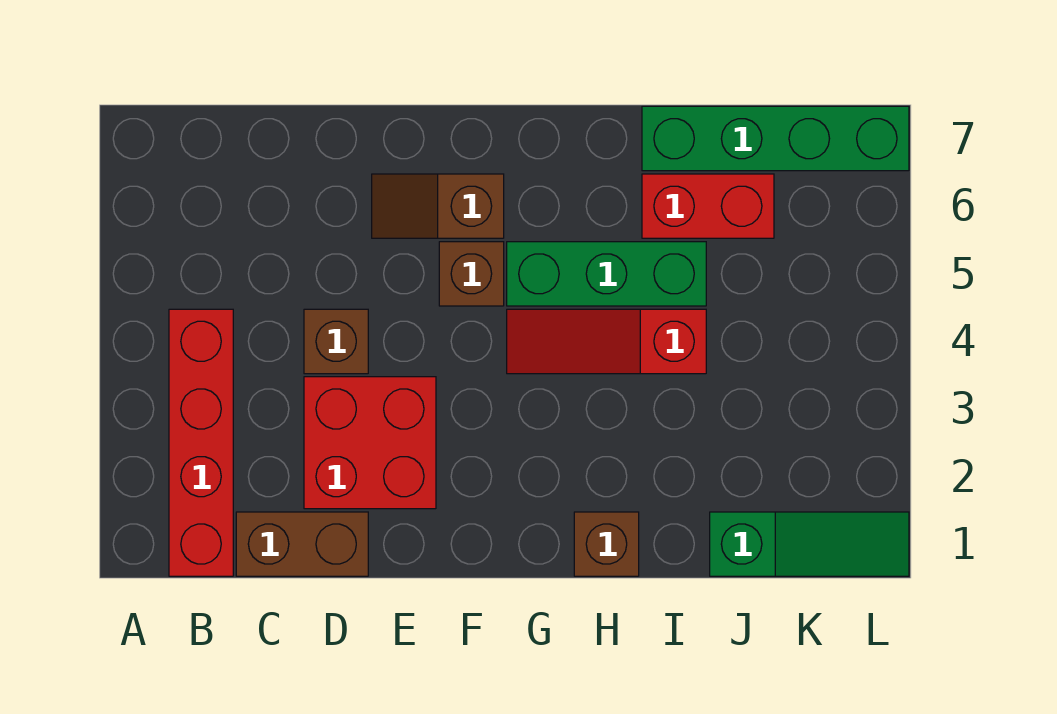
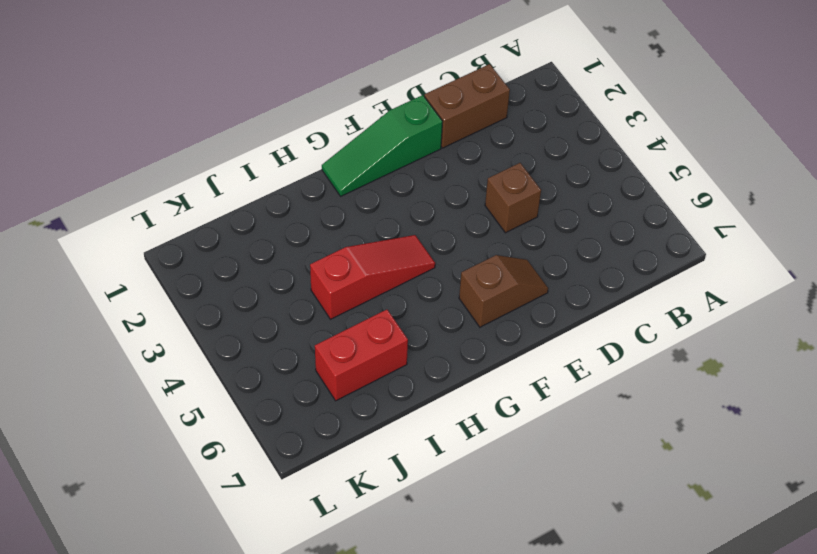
green 1x3 slope [322,95,443,196] -> green 1x3 slope moved to [710,512,909,576]
none -> red 1x4 brick [169,309,233,576]
none -> red 2x2 brick [304,377,436,509]
none -> brown 1x1 brick [439,242,504,306]

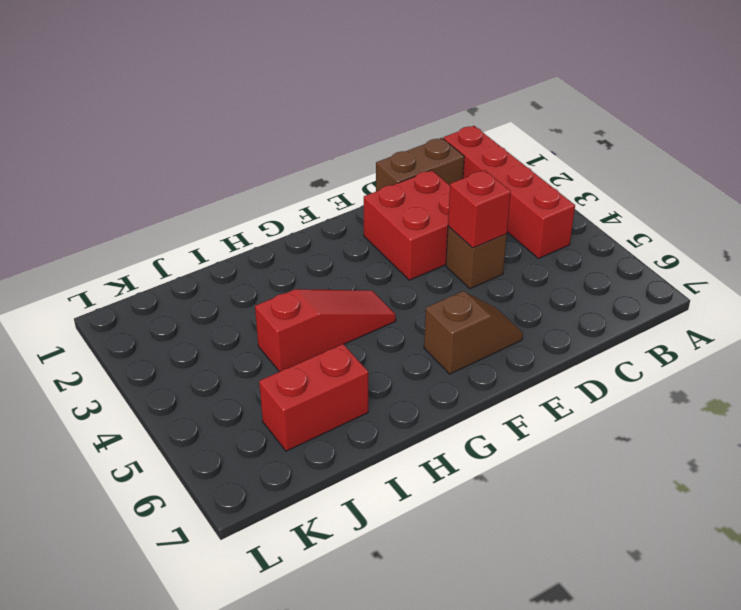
red 1x1 brick [448,170,511,248] -> none
none -> brown 1x1 brick [439,242,504,306]
none -> green 1x3 brick [507,242,706,306]
none -> brown 1x1 brick [574,512,639,576]

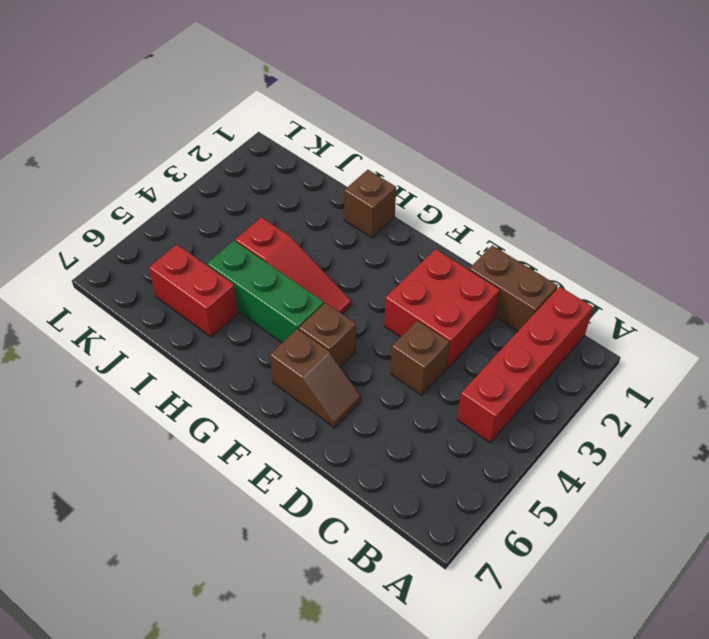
none -> green 1x4 brick [642,106,909,171]
none -> green 1x3 slope [710,512,909,576]

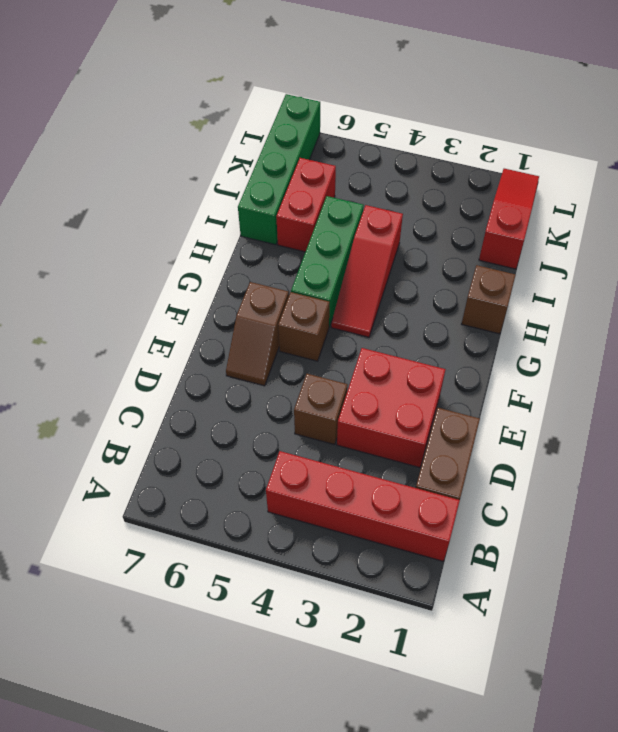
red 1x3 slope [479,169,539,269] -> green 1x3 slope [710,512,909,576]

